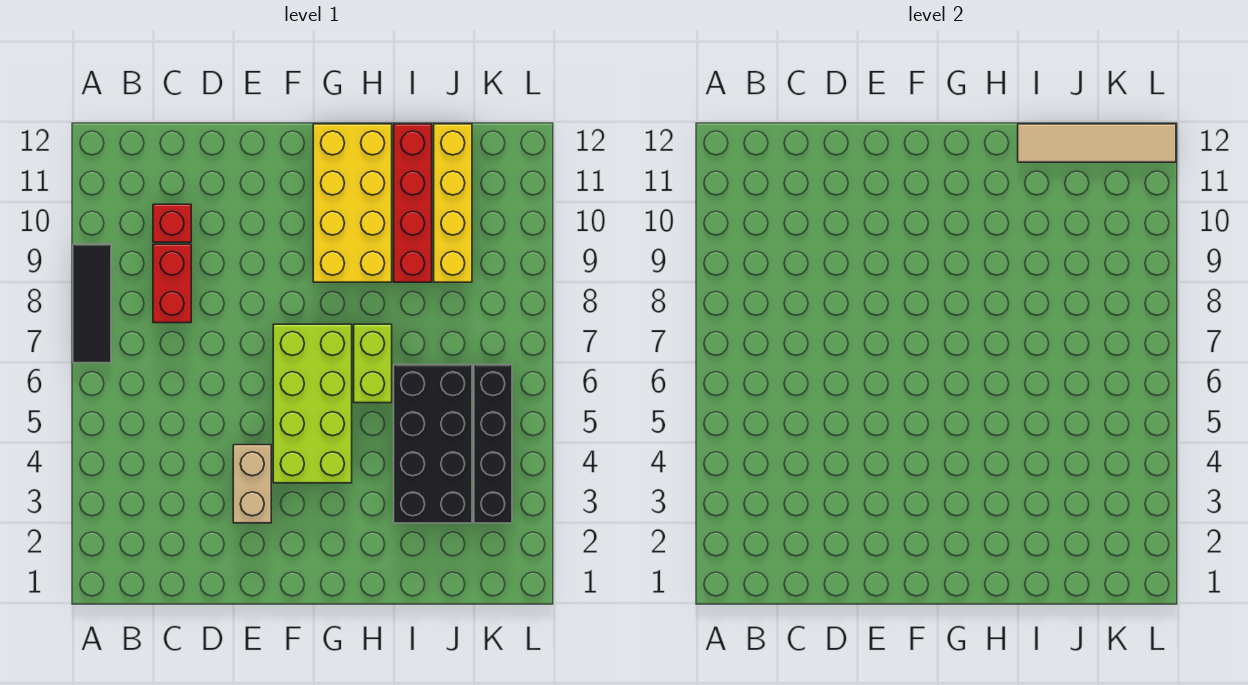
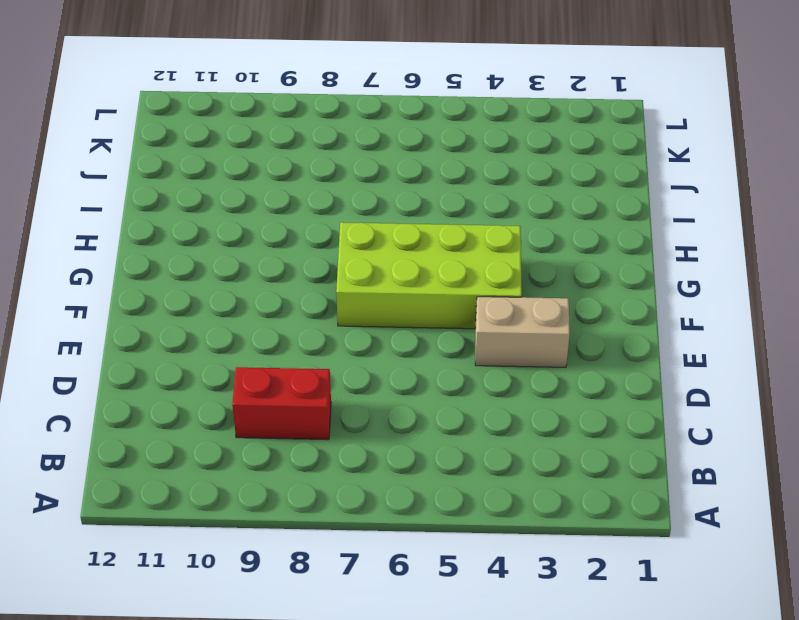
none -> black 1x3 tile [73,244,111,363]
none -> red 1x1 brick [153,204,191,242]
none -> yellow 2x4 brick [313,124,392,282]

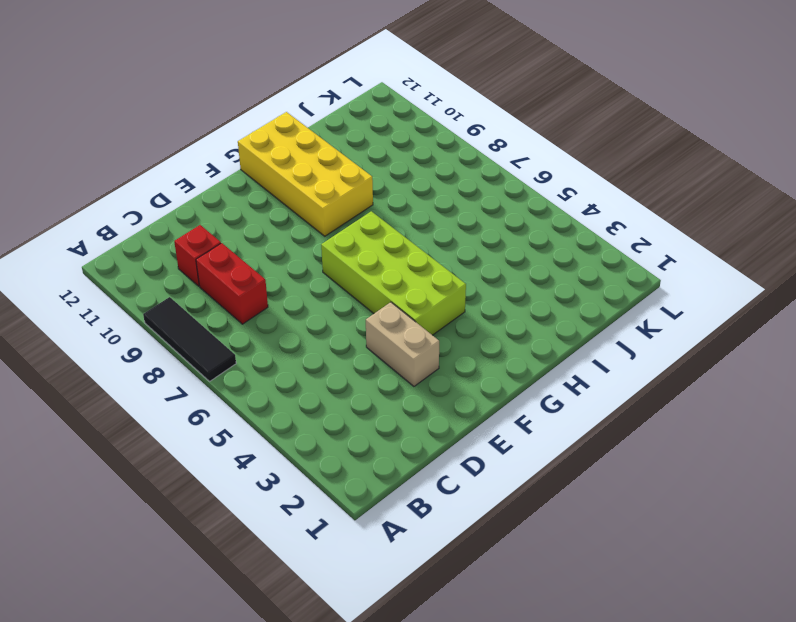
none -> lime 1x2 brick [354,324,392,403]
none -> black 2x4 brick [394,365,472,523]
none -> red 1x4 brick [394,124,432,282]

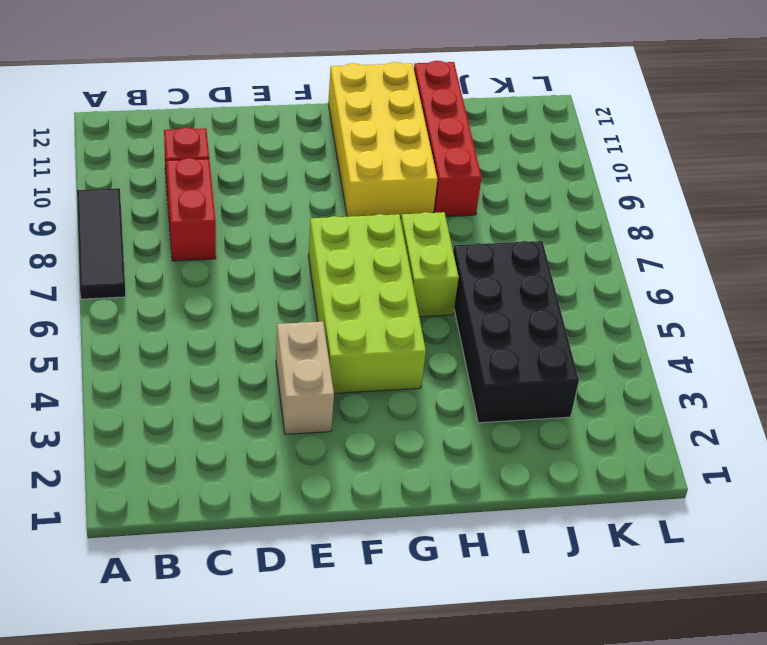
none -> yellow 1x4 brick [434,124,472,282]
none -> black 1x4 brick [474,365,512,523]
none -> tan 1x4 tile [1018,124,1176,162]

